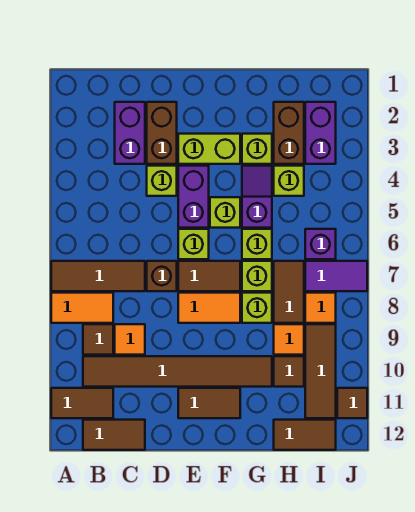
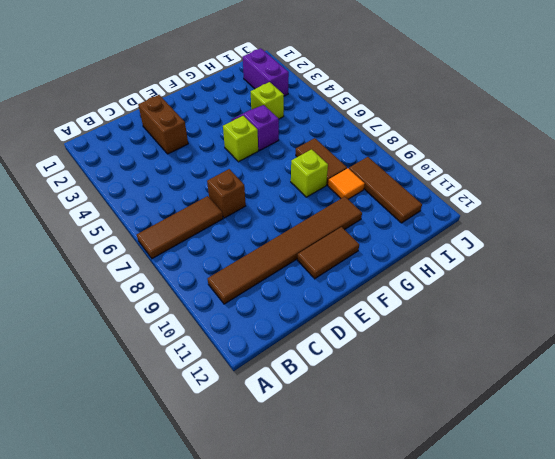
none -> orange 1x2 tile [51,293,113,323]
none -> brown 1x2 tile [51,388,113,418]
none -> brown 1x1 tile [83,324,113,355]
none -> brown 1x2 tile [83,420,145,450]

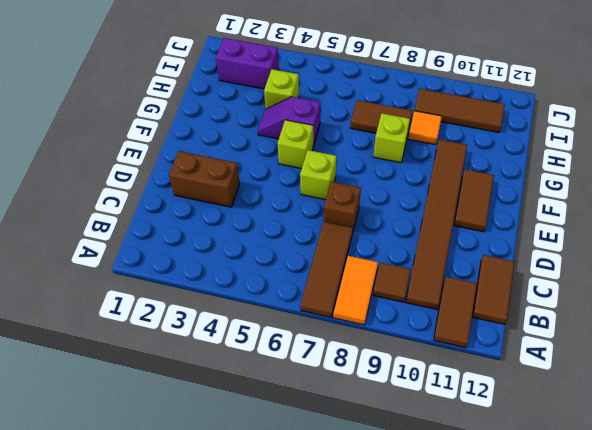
none -> purple 1x2 brick [115,102,145,164]
none -> orange 1x1 tile [115,324,145,355]
none -> lime 1x1 brick [147,166,177,196]
none -> lime 1x2 brick [178,134,240,164]

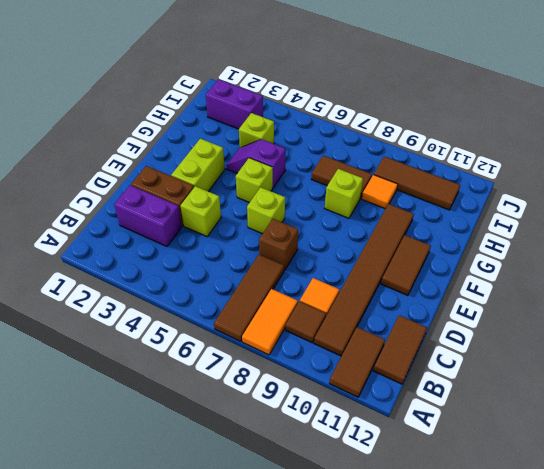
none -> purple 1x2 brick [178,166,209,228]
none -> brown 1x2 tile [178,261,240,291]
none -> orange 1x2 tile [178,293,240,323]
none -> lime 1x1 brick [242,134,272,164]

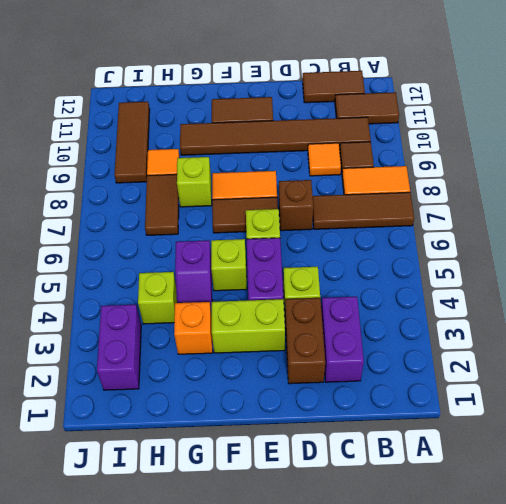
orange 1x1 brick [174,302,213,354] -> lime 1x1 brick [242,134,272,164]
none -> lime 1x1 brick [242,229,272,259]
none -> lime 1x1 brick [242,261,272,291]
none -> brown 1x2 brick [274,102,304,164]
none -> brown 1x1 tile [274,356,304,387]

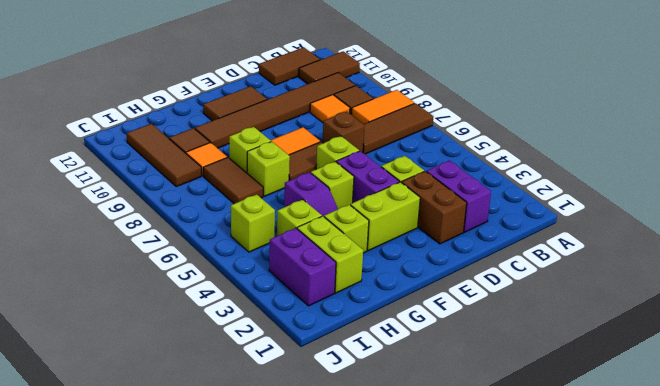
lime 1x2 brick [297,216,363,293] -> brown 1x2 brick [274,102,304,164]
lime 1x1 brick [231,194,275,252] -> lime 1x1 brick moved to [242,229,272,259]
none -> brown 1x2 tile [274,420,336,450]
none -> purple 1x1 brick [305,229,336,259]
none -> purple 1x2 tile [305,261,367,291]
none -> orange 1x1 tile [305,293,336,323]

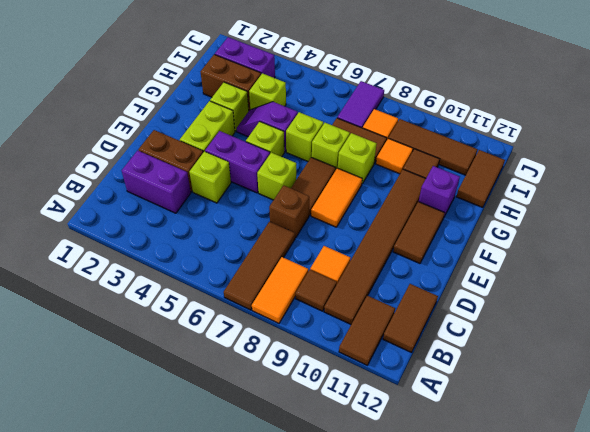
purple 1x1 brick [419,166,460,217] -> purple 1x1 brick moved to [305,229,336,259]
none -> brown 1x1 tile [337,388,367,418]

